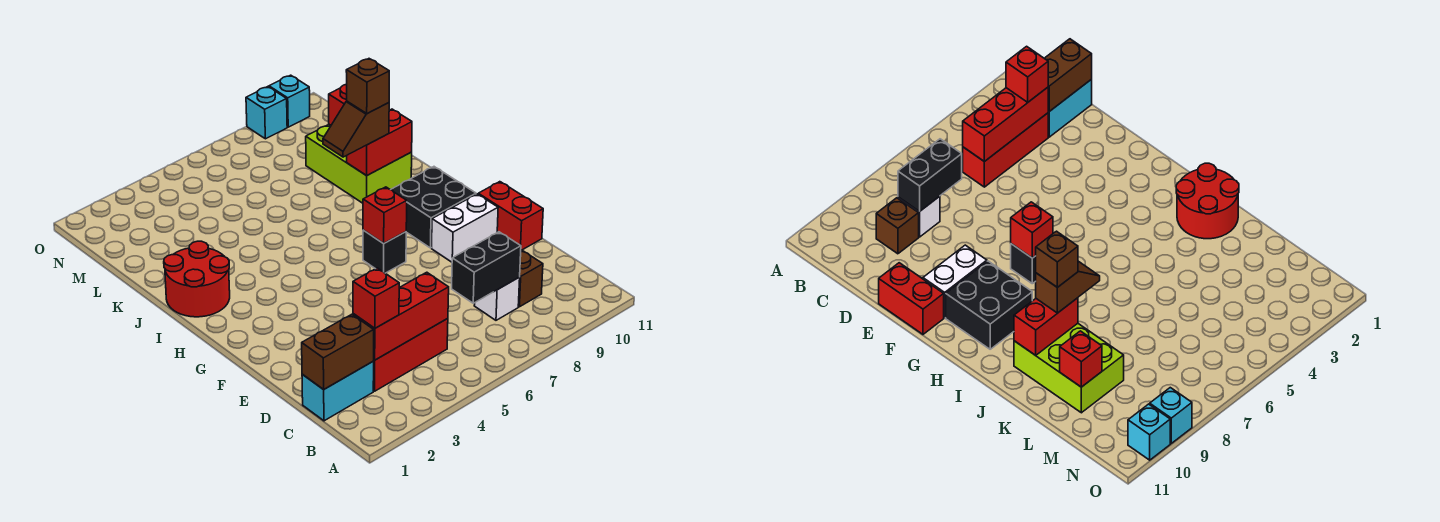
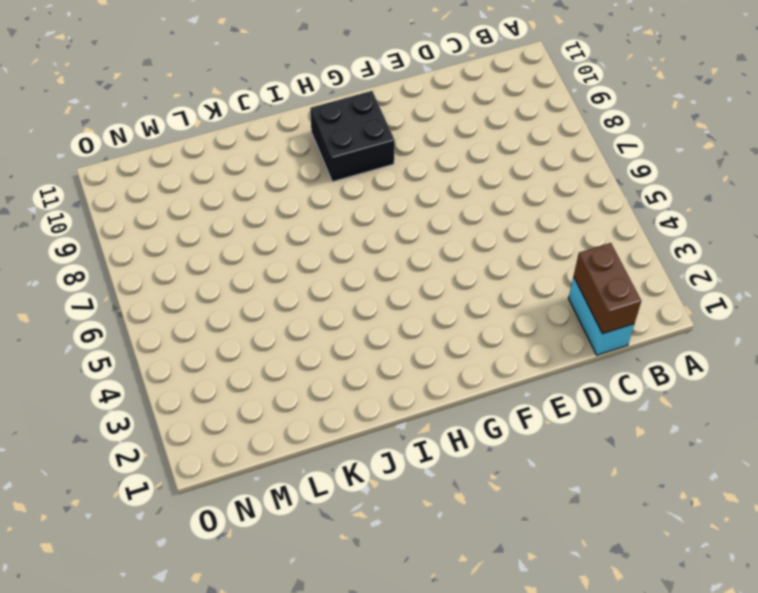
none -> red 1x3 brick [373,319,448,391]
none -> white 1x1 brick [474,277,520,320]
none -> brown 1x1 brick [518,250,543,307]

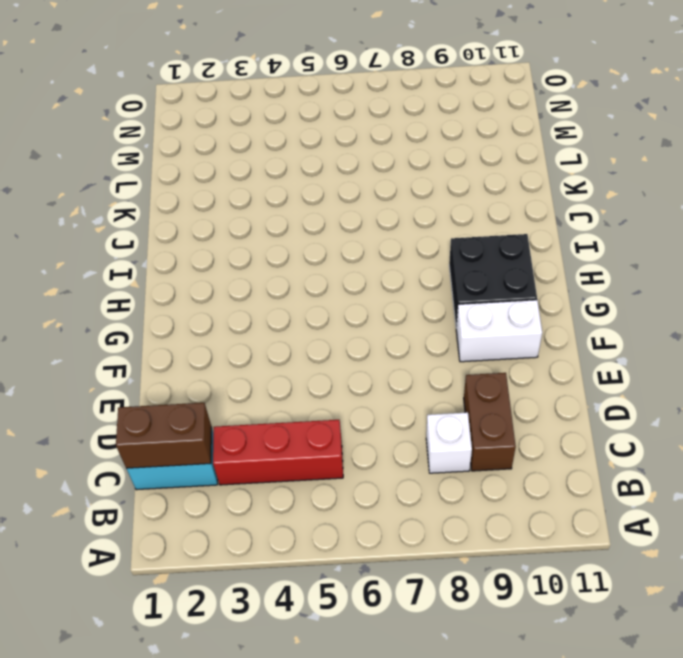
brown 1x2 brick [464,373,516,471] -> brown 1x1 brick [518,250,543,307]
none -> red 1x2 brick [478,182,543,250]
none -> black 1x1 brick [363,230,406,273]
none -> red 2x2 round brick [164,241,230,317]

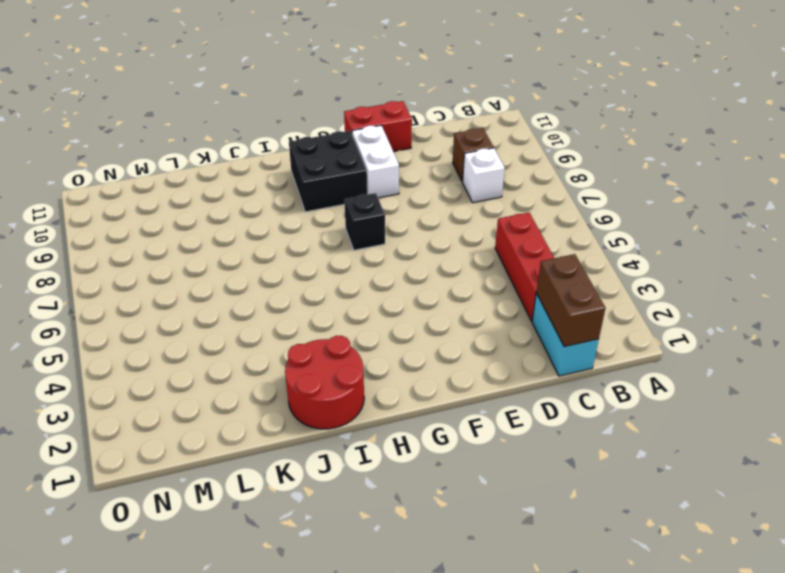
none -> lime 2x3 brick [306,125,412,203]
none -> cyan 1x1 brick [246,87,287,139]
none -> cyan 1x1 brick [269,75,310,127]

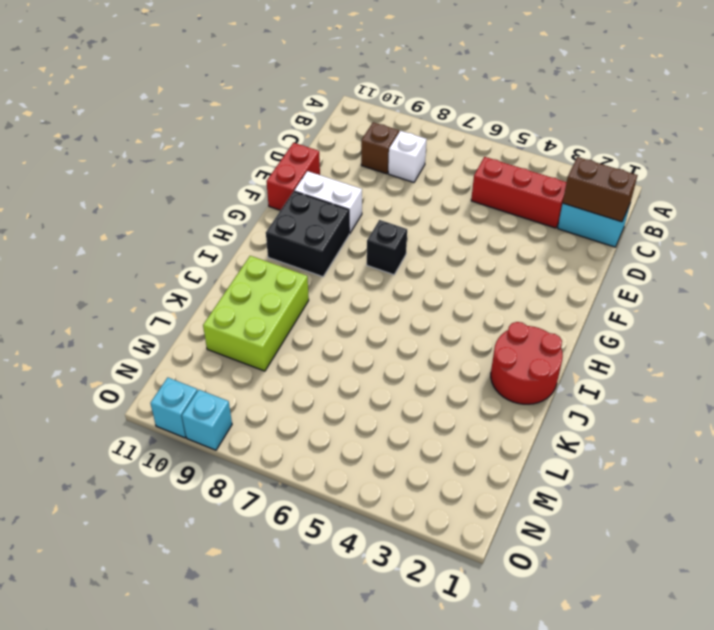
none -> red 1x3 brick [353,272,449,360]
none -> black 1x2 brick [452,232,521,303]
none -> red 1x1 brick [363,187,407,243]

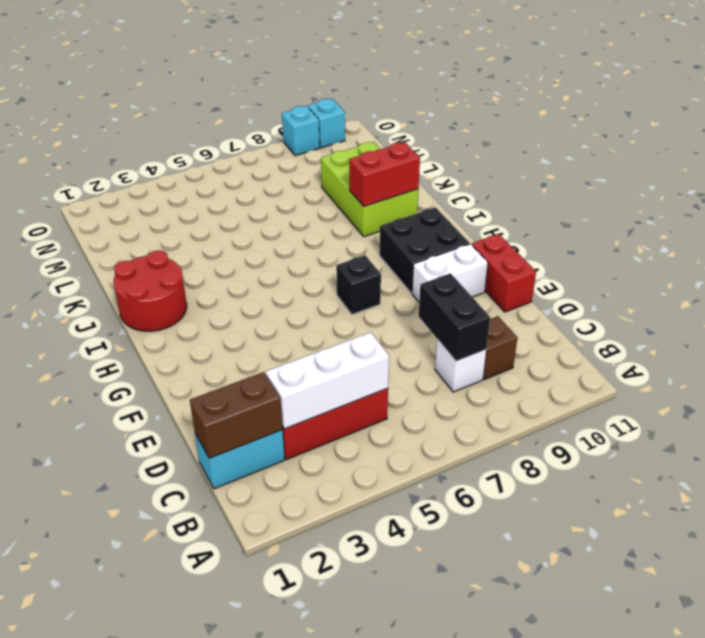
white 1x3 brick [266,332,389,429] -> red 1x3 brick [353,272,449,360]
black 1x2 brick [419,273,490,361] -> black 1x2 brick turned to [452,232,521,303]
none -> red 1x1 brick [363,187,407,243]
none -> red 1x1 brick [329,84,347,125]
none -> red 1x1 brick [353,268,399,328]

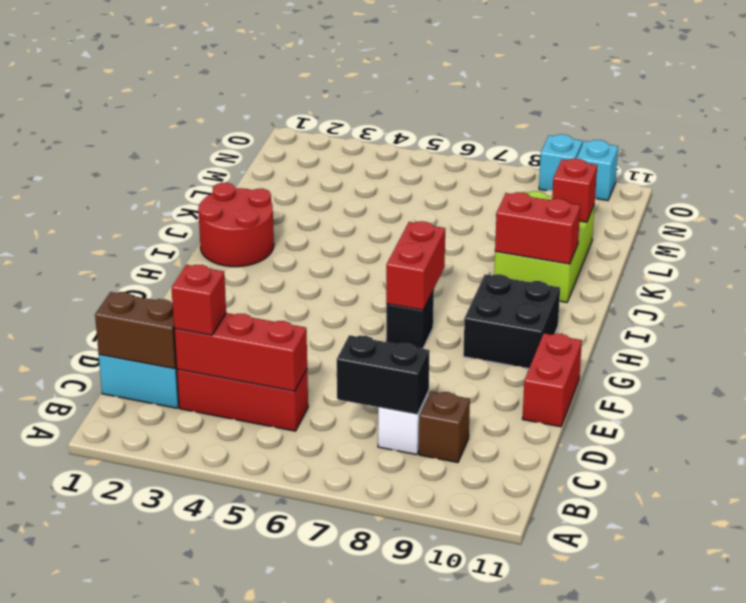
red 1x2 brick [386,221,445,310] -> red 1x1 brick [363,187,407,243]
none -> white 1x2 brick [432,194,498,262]
none -> brown 1x2 slope [323,101,389,157]
none -> brown 1x1 brick [346,59,389,114]

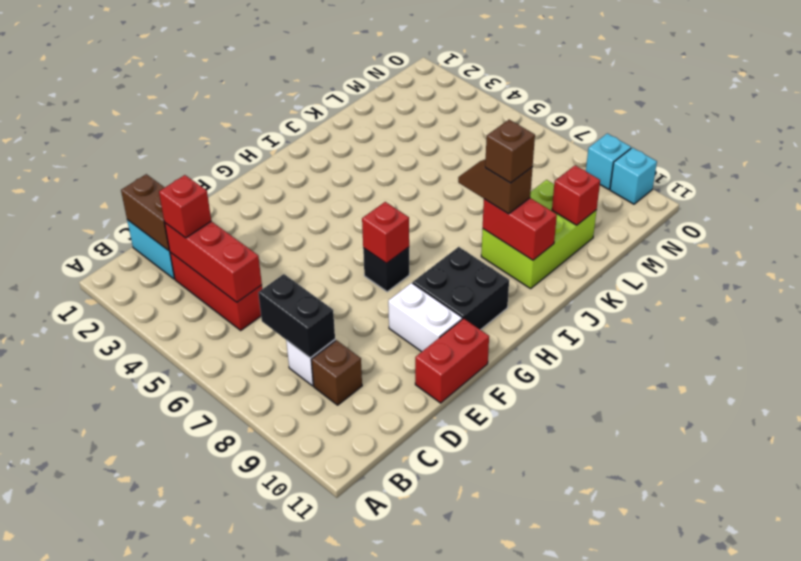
none -> red 2x2 round brick [164,241,230,317]

